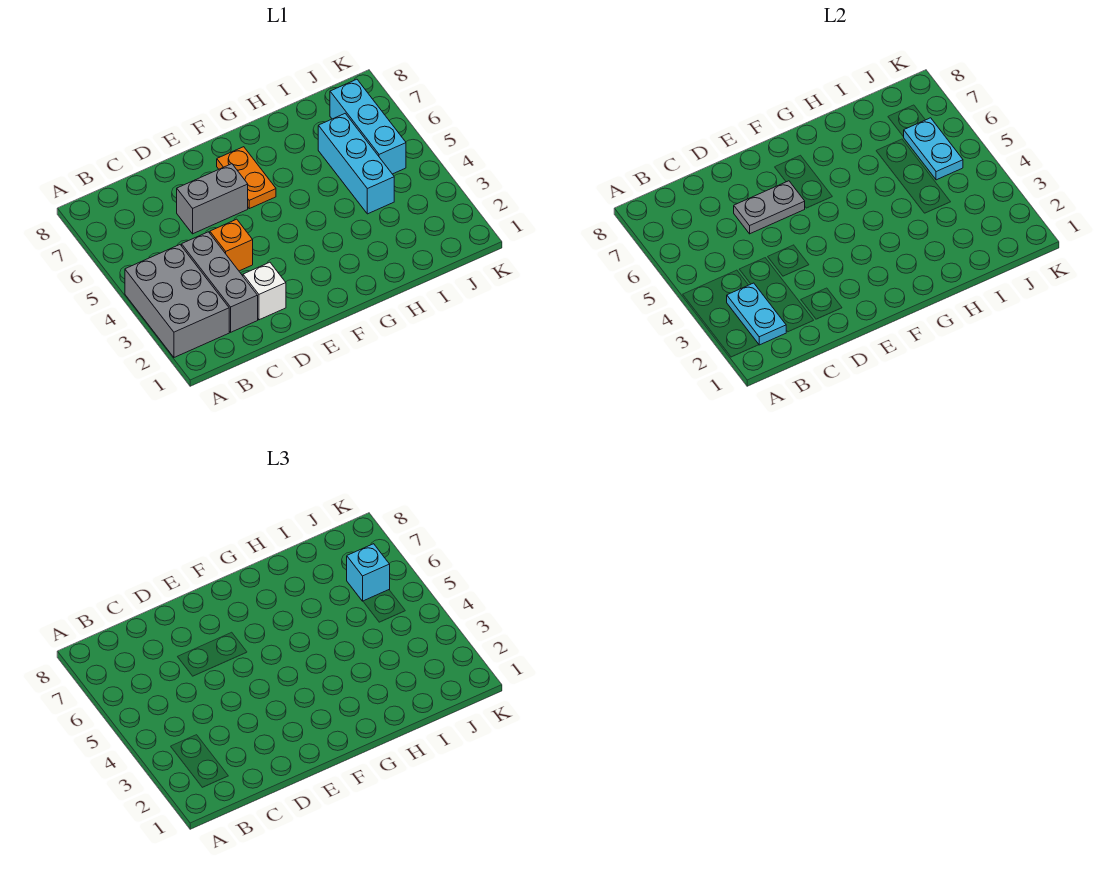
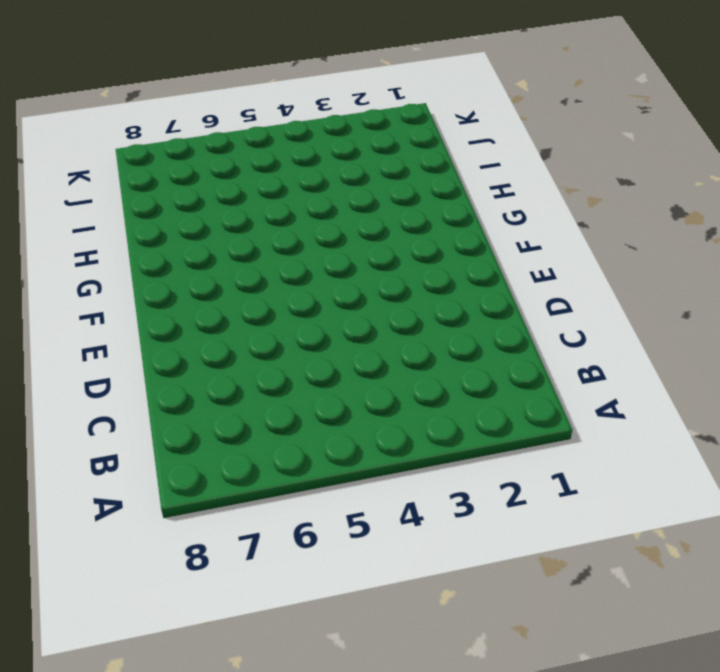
none -> grey 2x3 brick [125,245,229,357]
none -> grey 1x3 brick [182,232,258,332]
none -> white 1x1 brick [243,262,286,320]

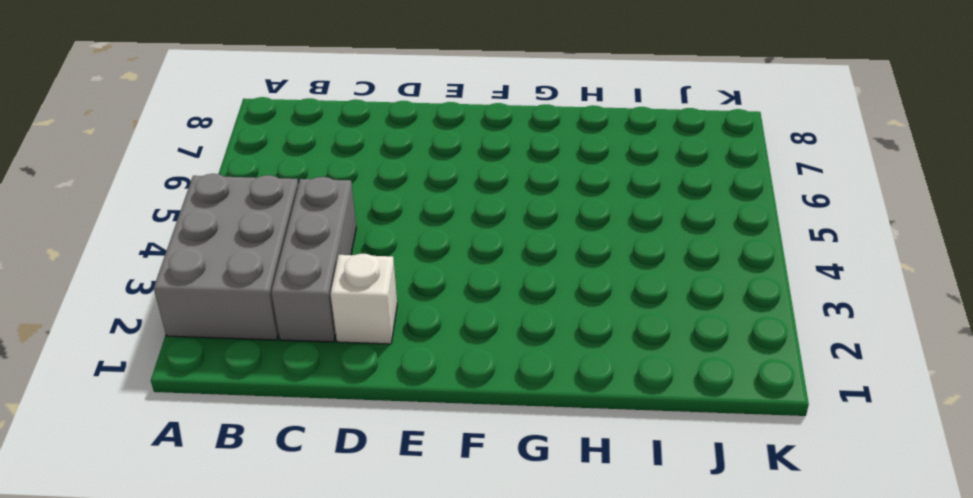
none -> orange 1x1 brick [210,219,253,271]
none -> grey 1x2 brick [177,164,248,234]
none -> orange 1x2 plate [217,147,276,209]

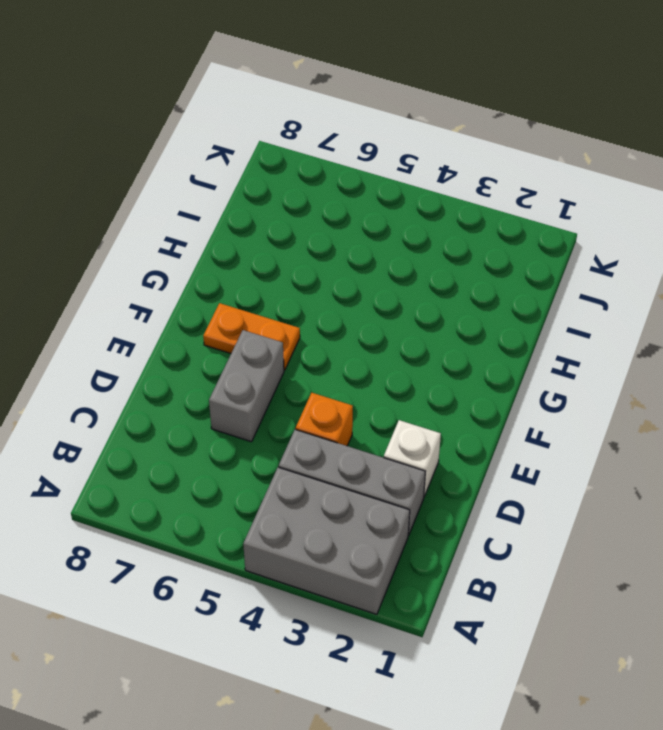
none -> cyan 1x3 brick [318,113,394,214]
none -> cyan 1x3 brick [330,79,406,174]
none -> cyan 1x2 plate [727,283,786,345]

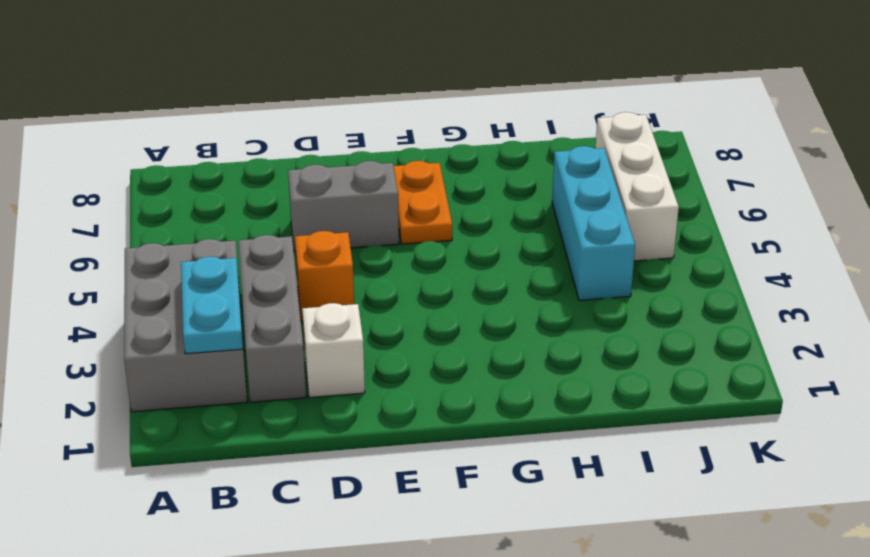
white 1x3 brick [595,112,679,261] -> cyan 1x3 brick [330,79,406,174]
none -> grey 1x2 plate [734,181,805,234]
none -> cyan 1x2 plate [904,118,963,180]
none -> cyan 1x1 brick [347,544,390,601]

